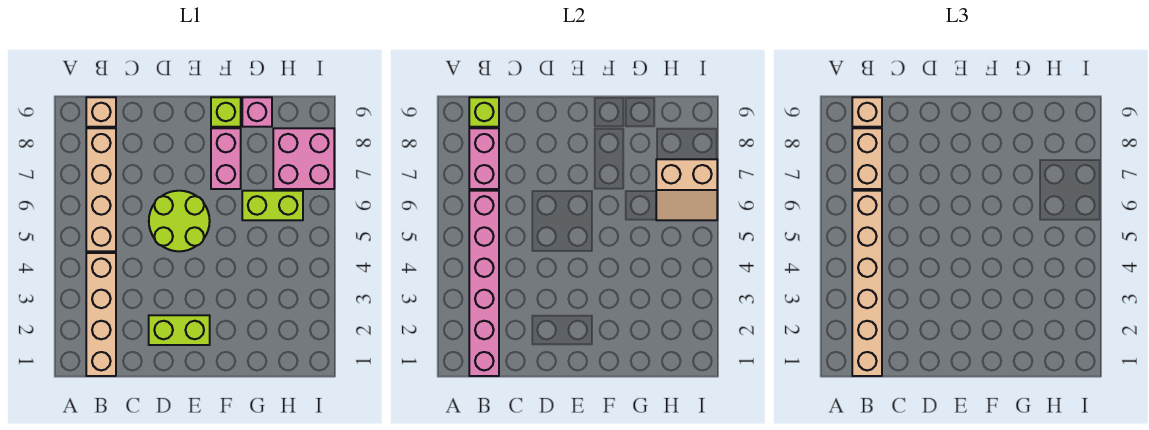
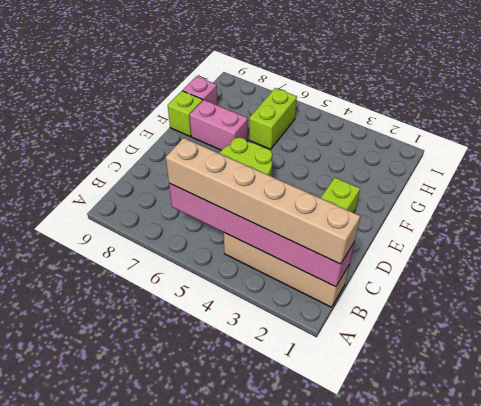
none -> tan 1x4 brick [86,128,116,251]
none -> tan 1x1 brick [86,97,116,127]
none -> pink 2x2 brick [273,128,334,189]

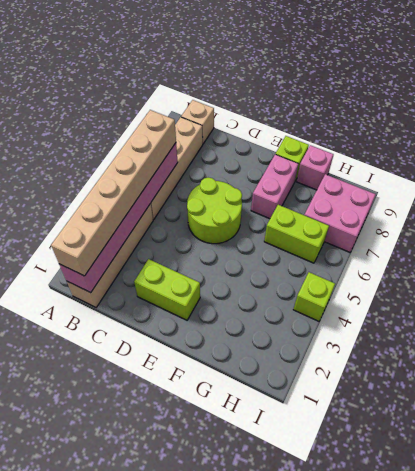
lime 1x1 brick [293,272,335,321] -> lime 1x1 brick moved to [469,97,499,127]
none -> pink 1x2 brick [469,128,499,189]
none -> tan 2x2 slope [656,159,717,220]
none -> tan 1x2 brick [852,128,882,189]

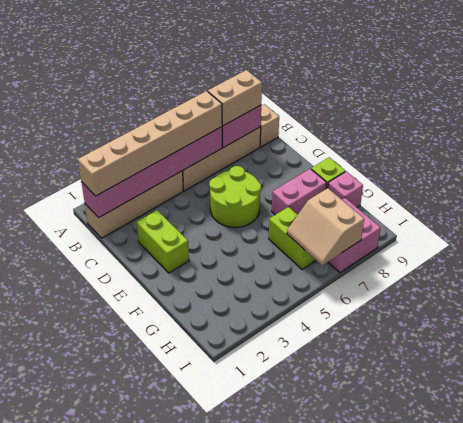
none -> lime 1x1 brick [469,97,499,127]
none -> tan 1x1 brick [852,97,882,127]

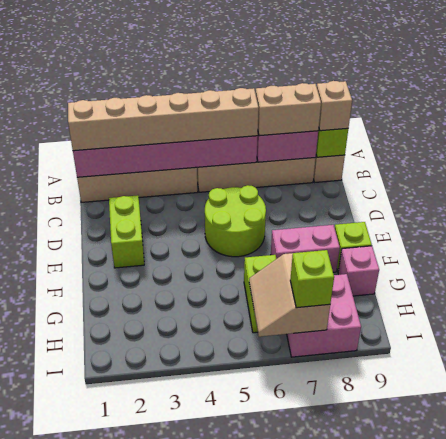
lime 1x1 brick [290,250,334,308] -> none

